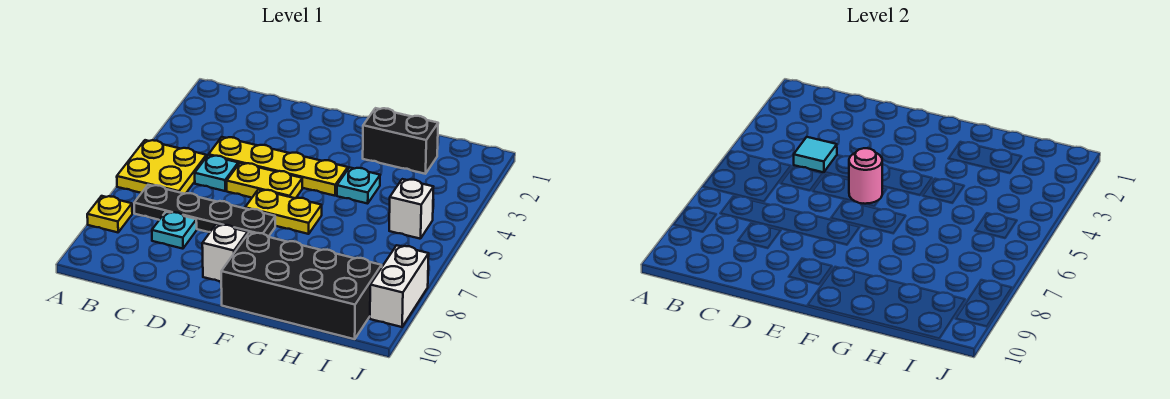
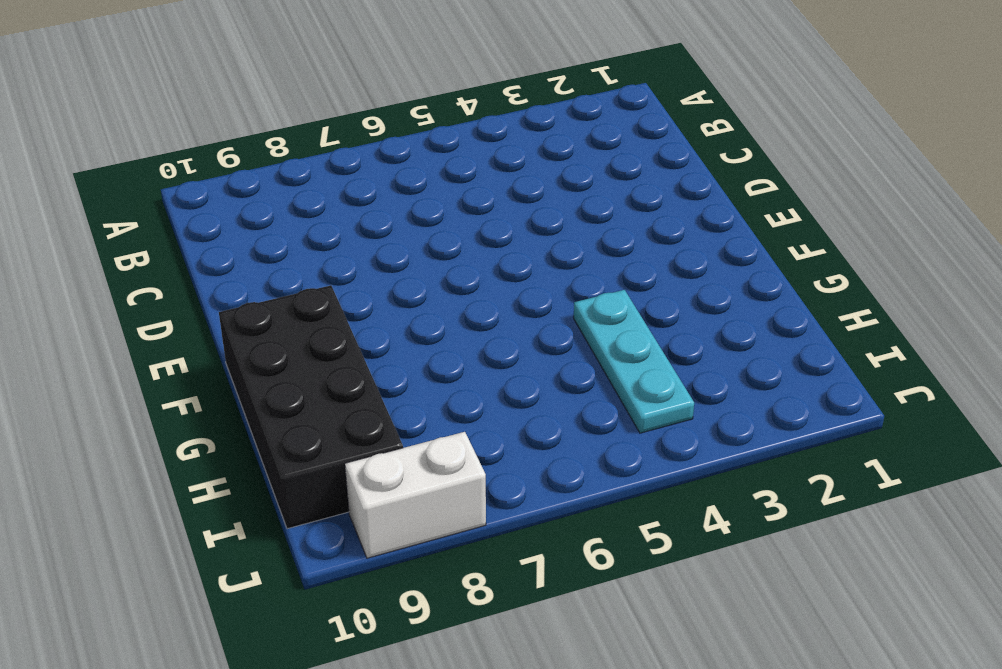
cyan 1x3 plate [574,290,694,433] -> cyan 1x1 plate [337,167,380,204]
none -> yellow 2x2 plate [117,140,206,194]
none -> yellow 1x1 plate [87,196,132,232]
none -> black 1x4 plate [134,185,275,237]

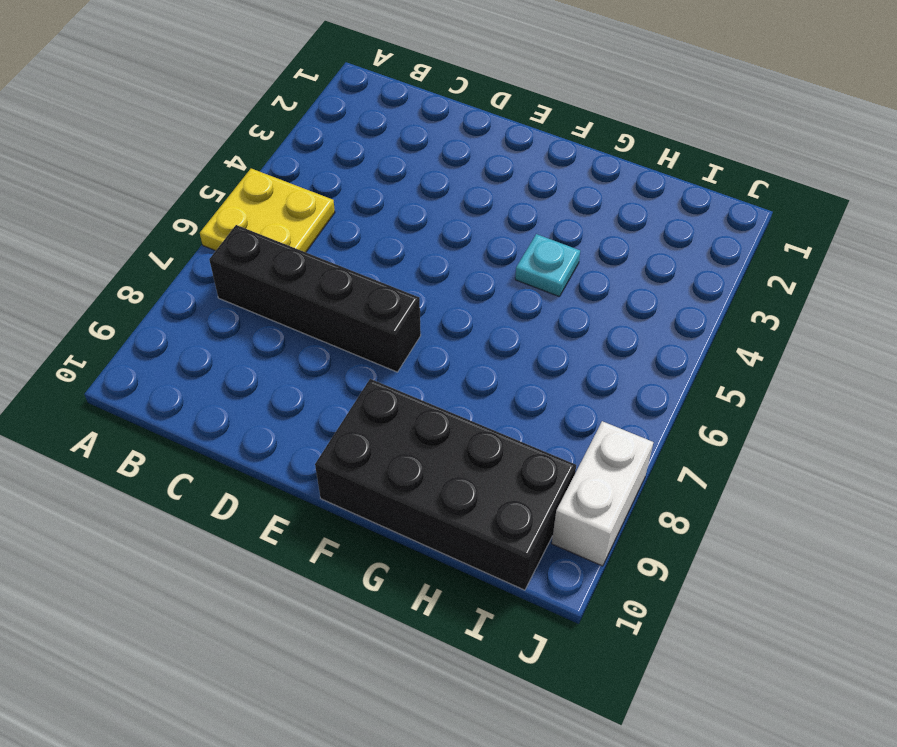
black 1x4 brick [209,225,421,372] -> black 1x4 plate [134,185,275,237]
none -> yellow 1x1 plate [87,196,132,232]
none -> yellow 1x4 plate [209,137,348,196]
none -> cyan 1x1 plate [195,155,238,191]

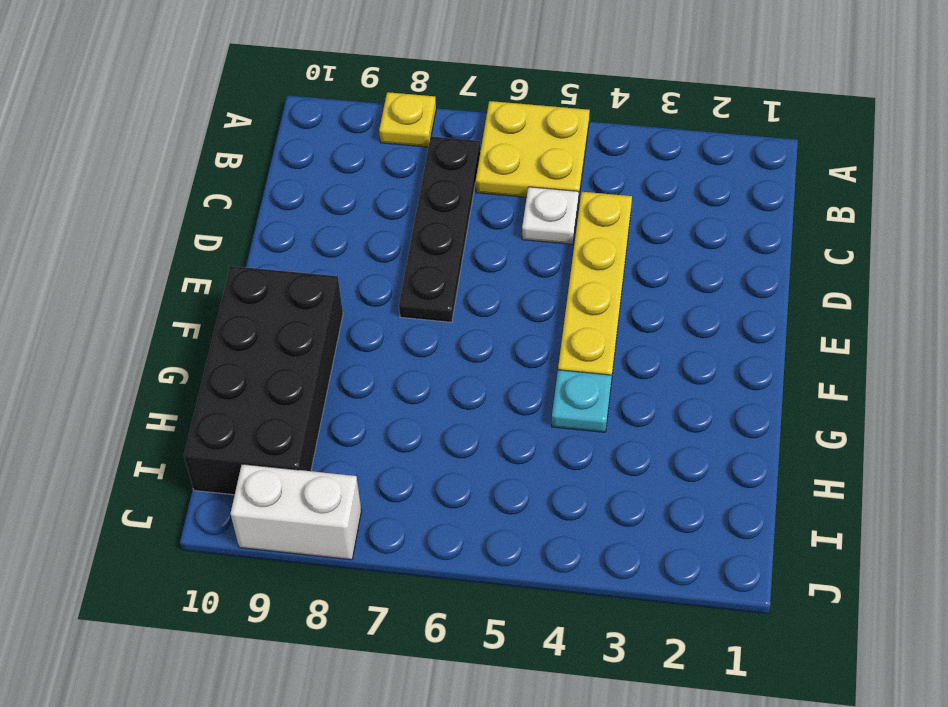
white 1x1 plate [522,187,579,244] -> cyan 1x1 plate [195,155,238,191]
none -> cyan 1x1 plate [152,212,197,249]
none -> yellow 1x2 plate [227,163,302,198]
none -> yellow 1x2 plate [245,189,322,234]

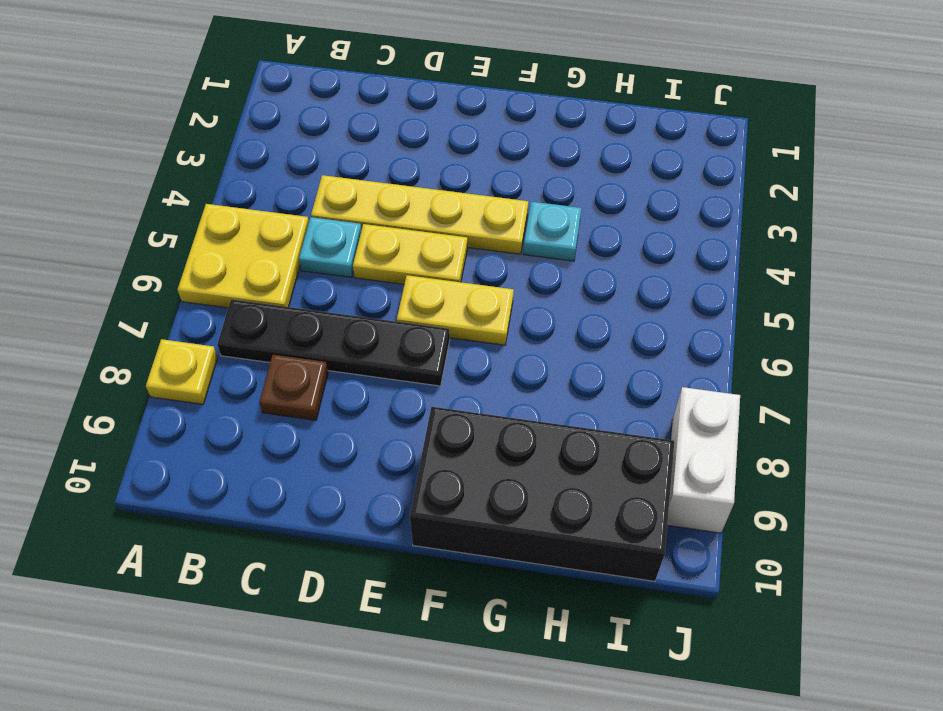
brown 1x1 plate [259,355,328,420] -> cyan 1x1 plate [152,212,197,249]
none -> white 1x1 brick [202,224,248,282]
none -> black 1x2 brick [363,108,438,174]
none -> white 1x1 brick [389,179,433,239]

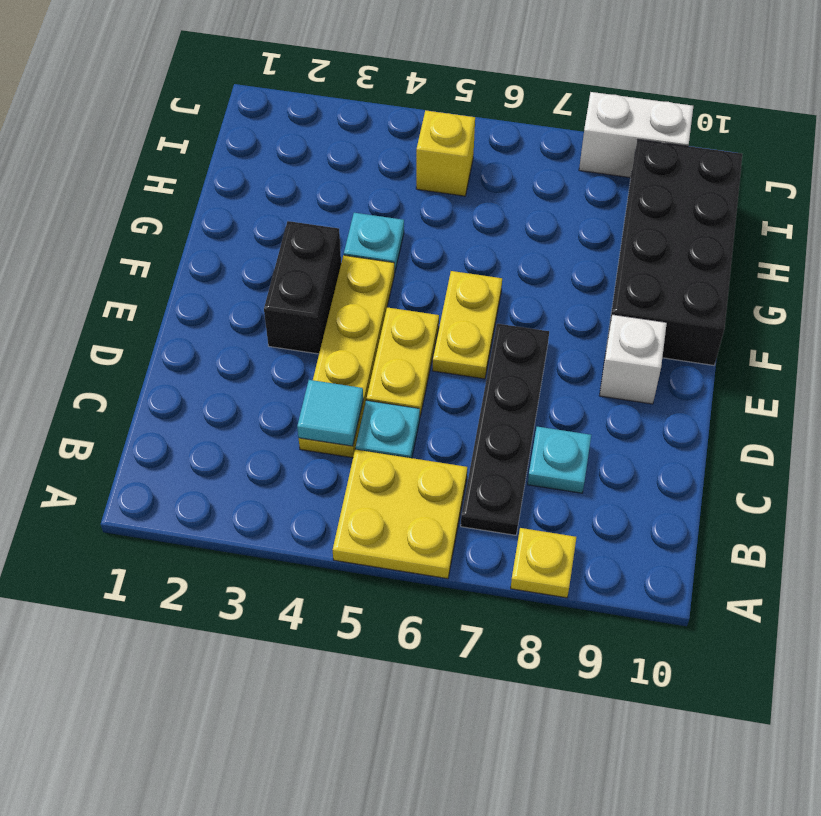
black 1x2 brick [264,221,341,354] -> black 1x2 brick moved to [363,108,438,174]
yellow 1x1 brick [416,110,475,196] -> white 1x1 brick [389,179,433,239]
none -> pink 1x1 round brick [849,148,882,204]

